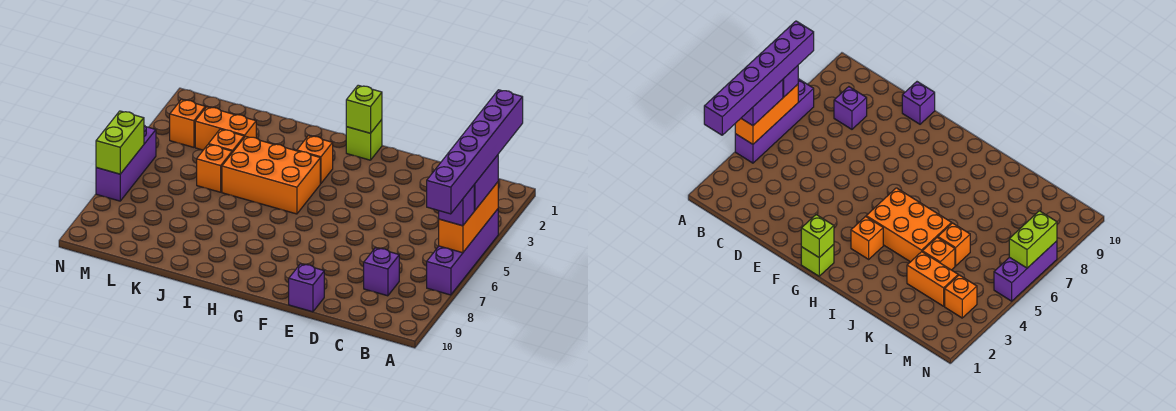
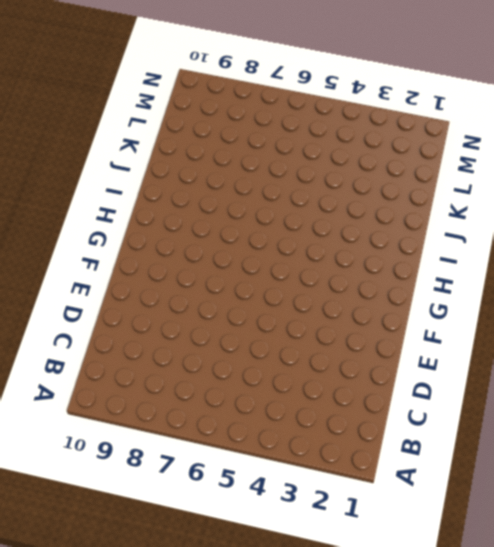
none -> purple 1x4 brick [427,209,498,295]
none -> purple 1x1 brick [364,248,399,296]
none -> purple 1x1 brick [289,264,324,312]

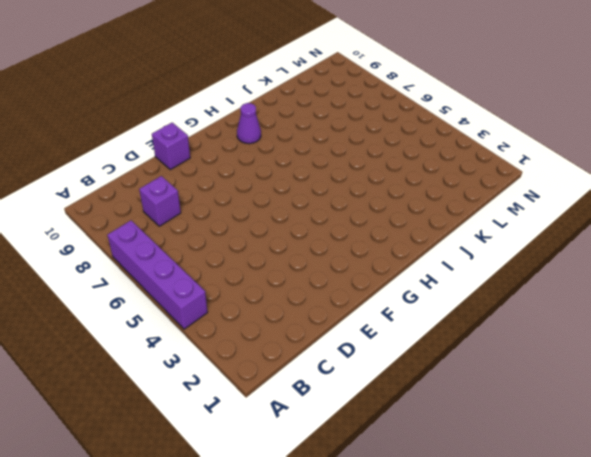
purple 1x1 cone [237,103,261,144] -> none
none -> lime 1x1 brick [346,120,382,160]
none -> orange 1x1 brick [297,136,333,183]
none -> orange 2x3 brick [222,136,320,214]

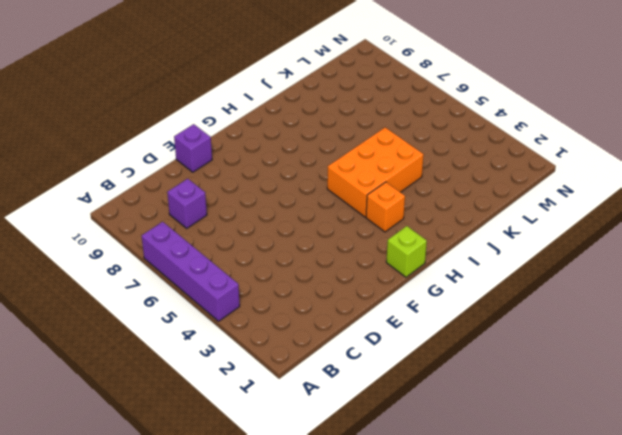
none -> orange 1x2 brick [195,107,256,150]
none -> orange 1x1 brick [209,129,244,152]
none -> orange 1x1 brick [197,144,232,192]

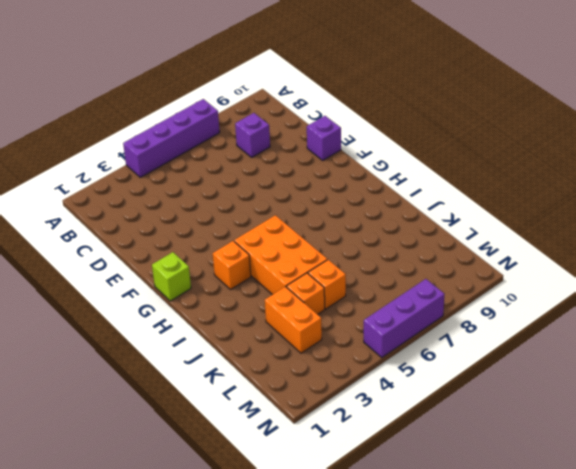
none -> orange 1x1 brick [170,100,205,147]
none -> orange 1x3 brick [439,182,498,253]
none -> lime 1x1 brick [346,85,382,133]

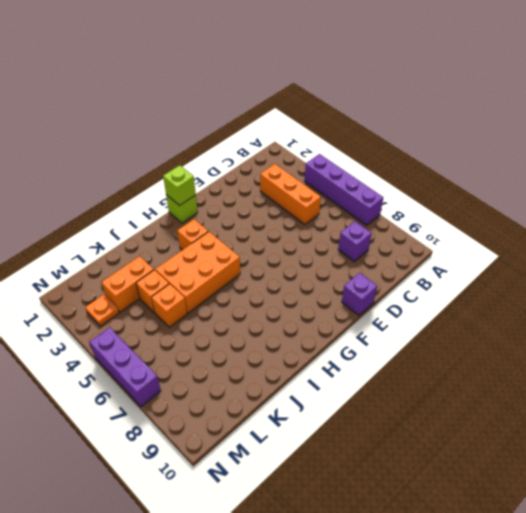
orange 1x3 brick [260,164,321,225] -> orange 1x3 brick moved to [439,182,498,253]
orange 1x1 plate [85,295,119,326] -> orange 1x1 brick [170,100,205,147]
none -> lime 1x2 brick [96,111,144,174]
none -> purple 1x2 brick [474,155,498,210]
none -> purple 1x1 brick [439,185,474,226]

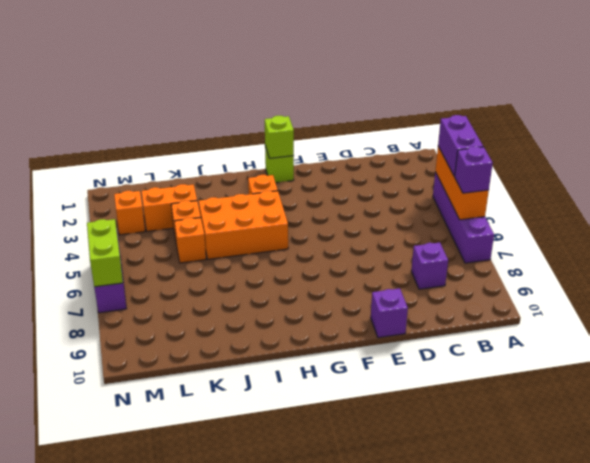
none -> purple 1x6 brick [427,90,523,214]

